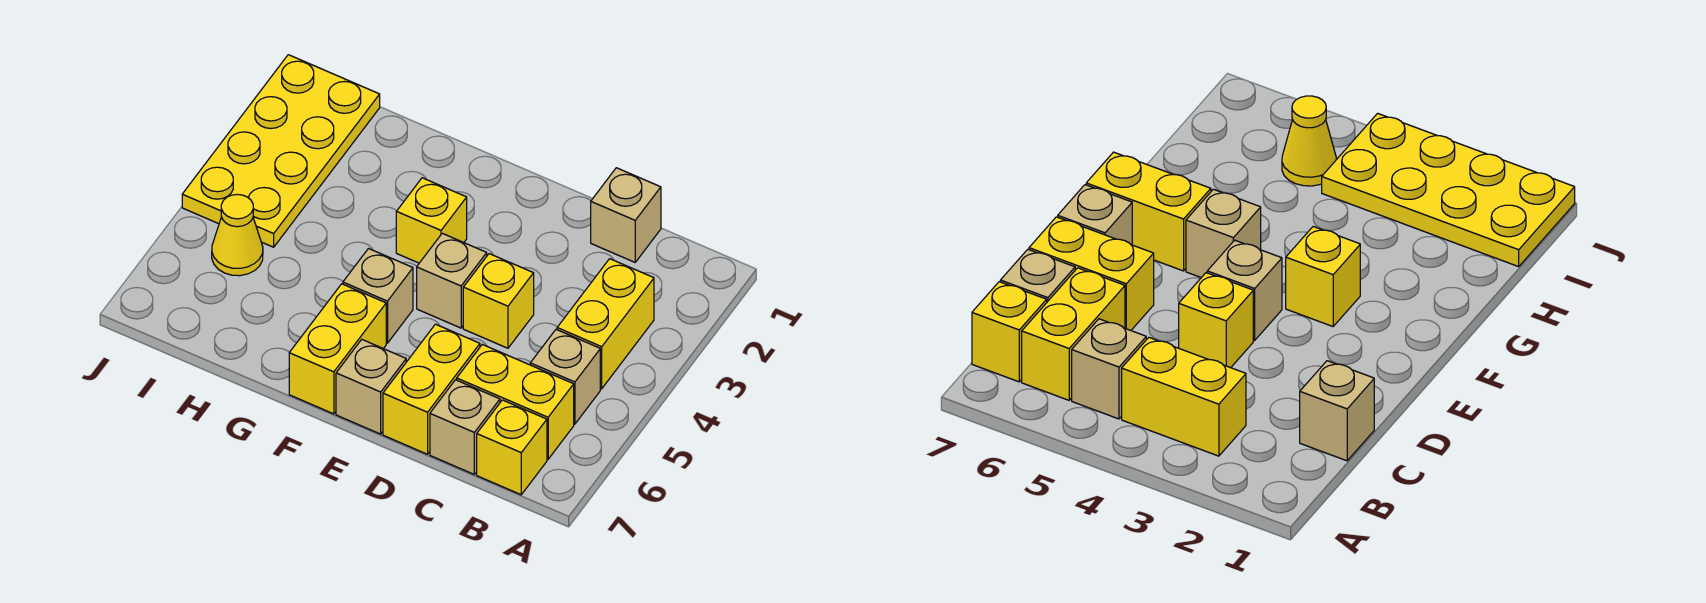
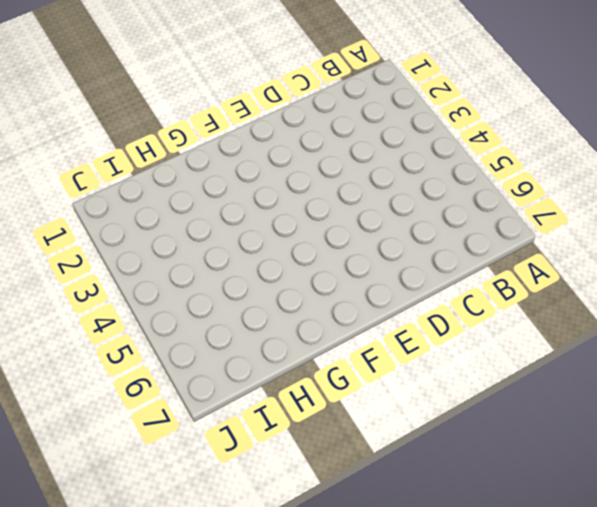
none -> yellow 1x2 brick [557,259,654,389]
none -> tan 1x1 brick [530,329,600,424]
none -> yellow 1x2 brick [457,344,574,459]

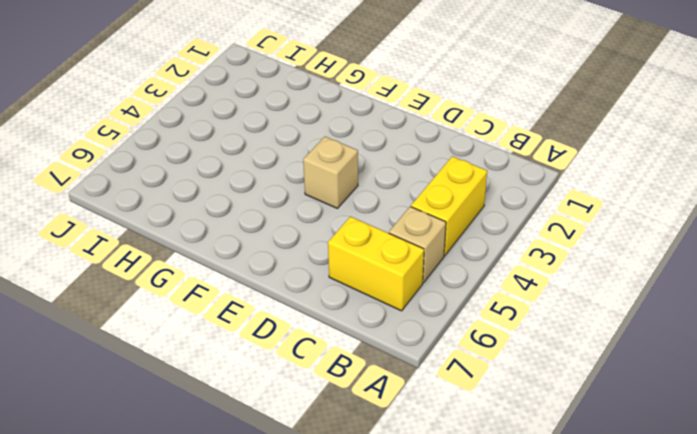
none -> yellow 1x1 brick [477,400,547,495]
none -> tan 1x1 brick [591,168,661,262]
none -> tan 1x1 brick [430,380,500,474]

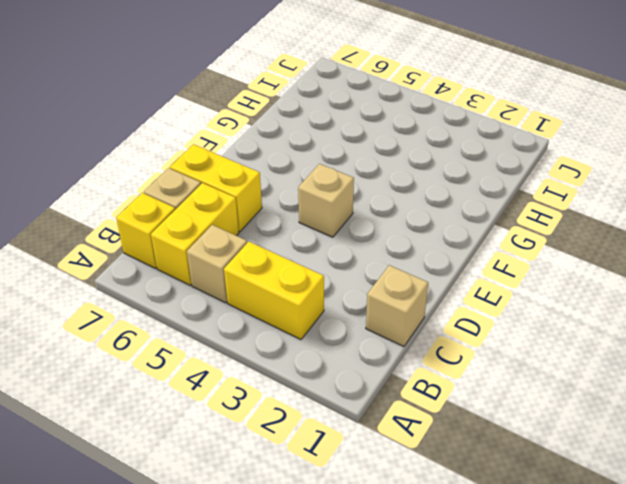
none -> yellow 1x1 brick [463,254,534,348]
none -> tan 1x1 brick [336,340,406,434]
none -> yellow 1x1 brick [396,178,467,263]

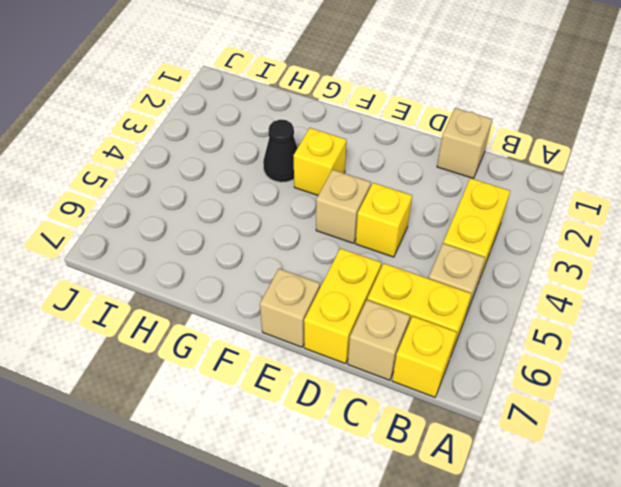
black 1x1 cone [263,120,297,182] -> none
none -> tan 1x1 brick [343,249,413,343]
none -> yellow 1x2 brick [289,284,386,414]
none -> yellow 2x4 plate [182,55,380,247]

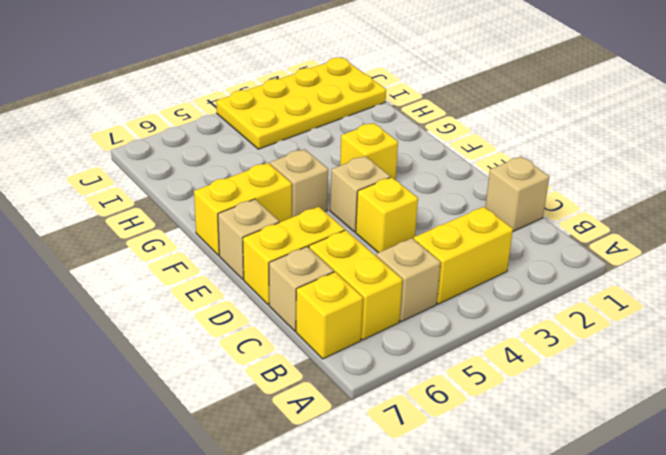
none -> yellow 1x1 cone [212,194,263,276]

